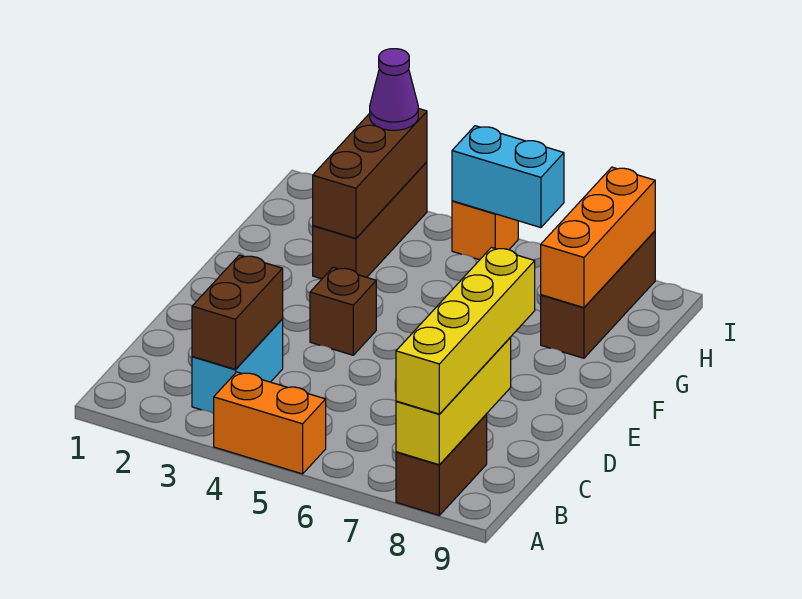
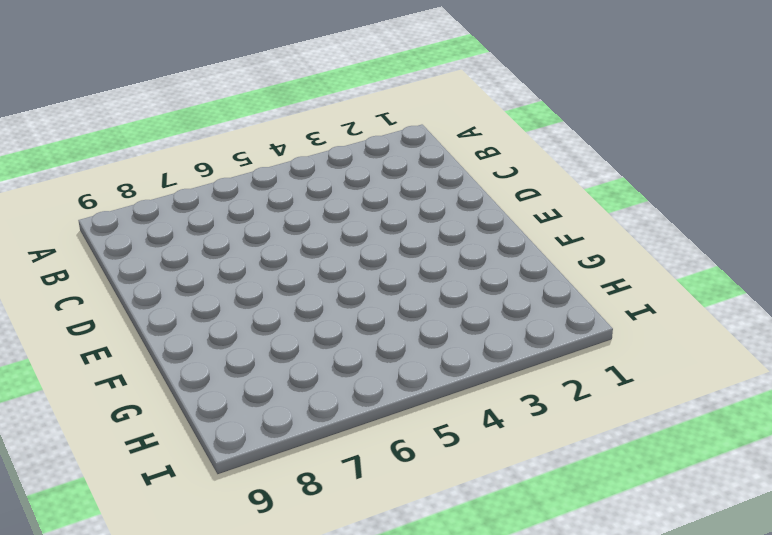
none -> orange 1x2 brick [213,372,326,474]
none -> brown 1x2 brick [396,415,487,515]
none -> cyan 1x2 brick [192,319,283,413]

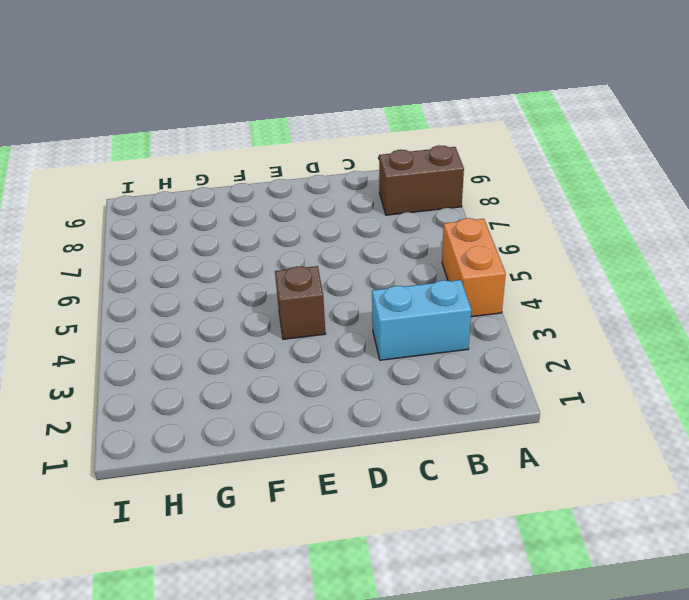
none -> brown 1x3 brick [313,162,427,279]
none -> brown 1x3 brick [541,231,655,358]
none -> orange 1x1 brick [452,201,518,260]

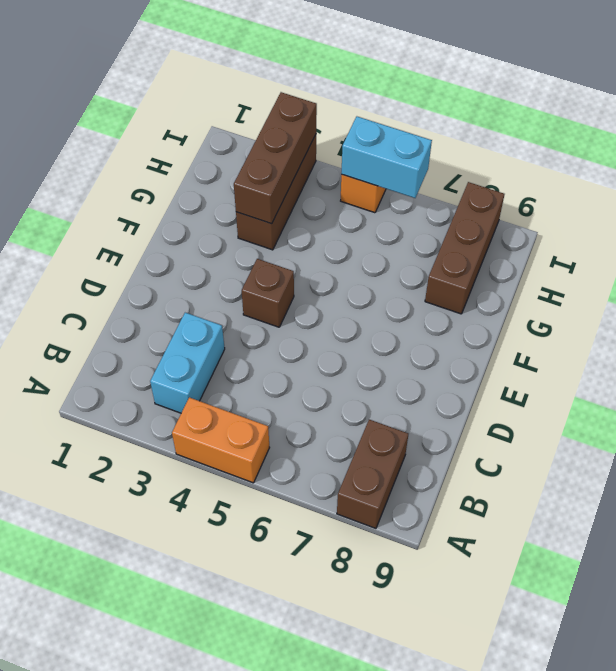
none -> yellow 1x3 brick [396,338,511,465]
none -> brown 1x2 brick [192,255,283,369]
none -> orange 1x3 brick [541,167,655,308]

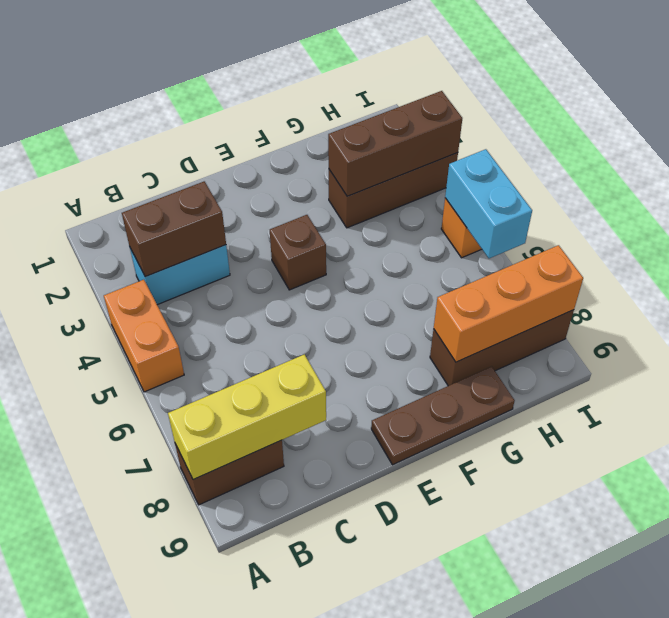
brown 1x3 plate [371,366,515,465] -> none
none -> yellow 1x4 brick [396,248,535,414]
none -> purple 1x1 cone [370,49,418,130]

